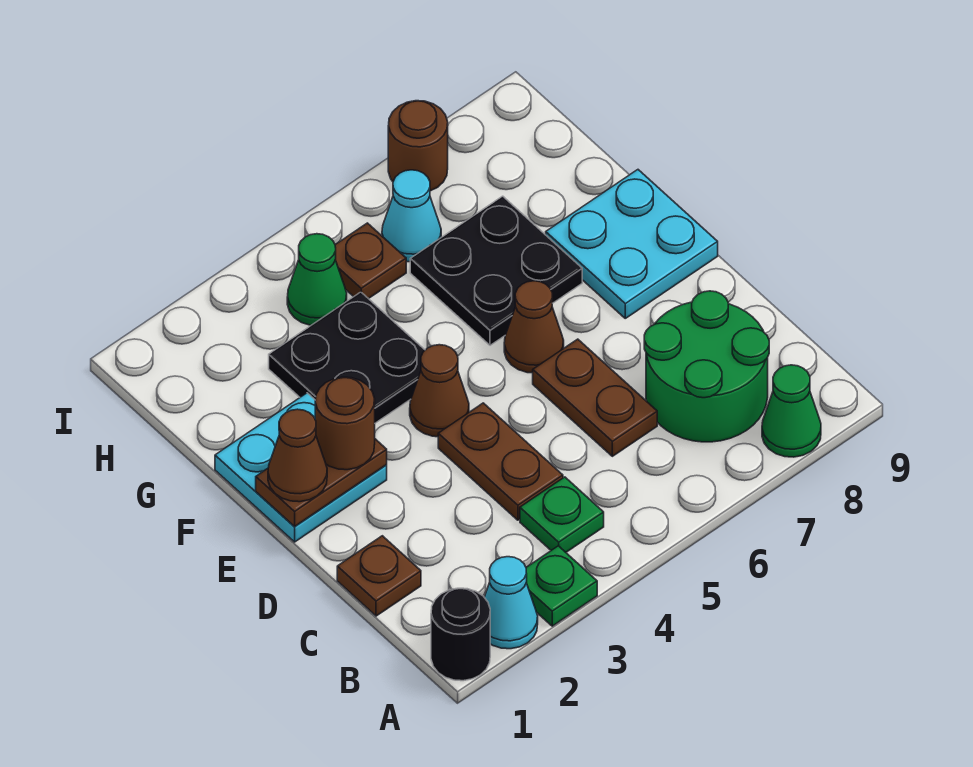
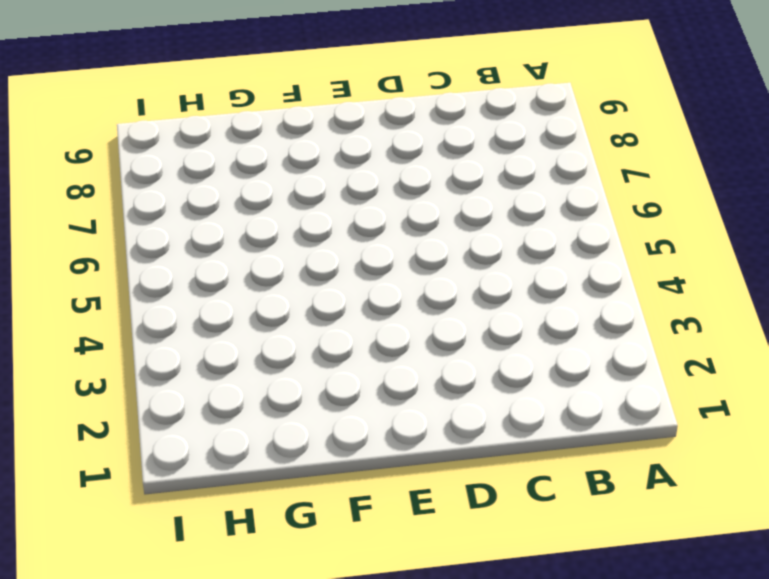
none -> black 1x1 round brick [431,588,490,681]
none -> cyan 1x1 cone [484,557,538,649]
none -> green 1x1 plate [526,546,597,626]

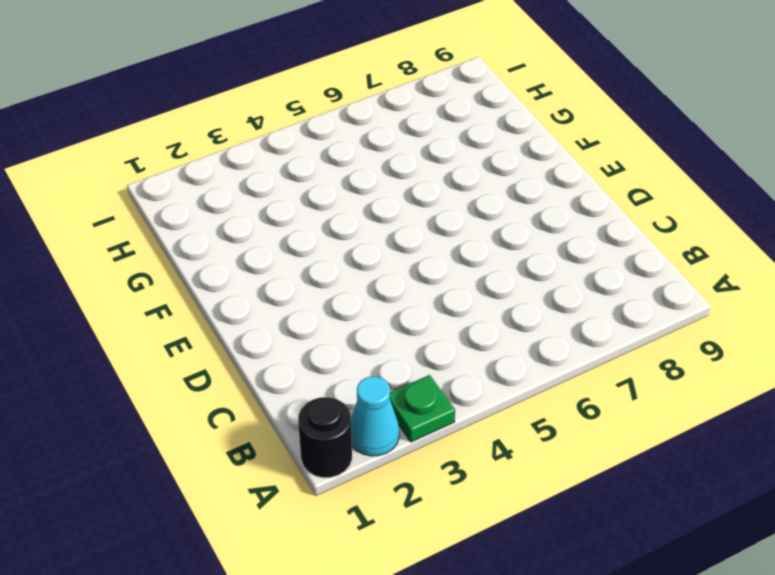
none -> green 1x1 cone [762,365,821,457]
none -> green 1x1 plate [520,477,604,552]
none -> green 2x2 round brick [644,291,769,442]

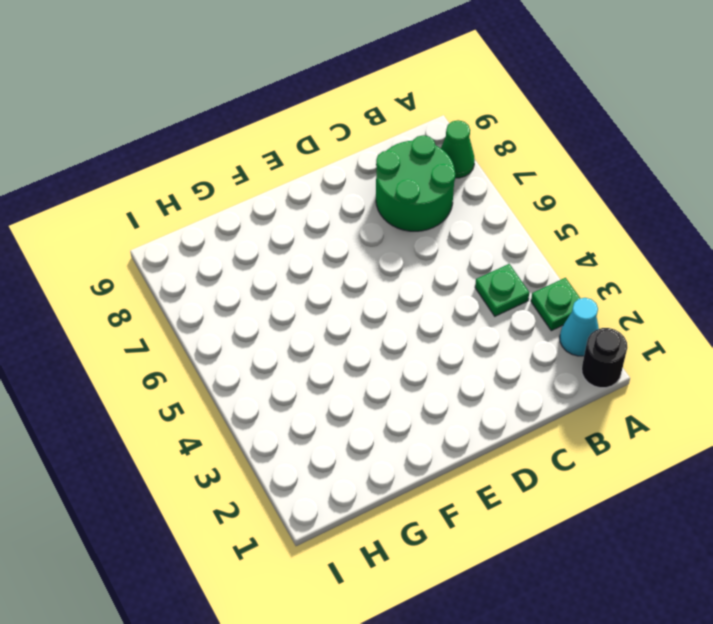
none -> brown 1x1 plate [337,536,421,616]
none -> brown 1x2 plate [438,403,563,520]
none -> brown 1x2 plate [533,339,657,456]

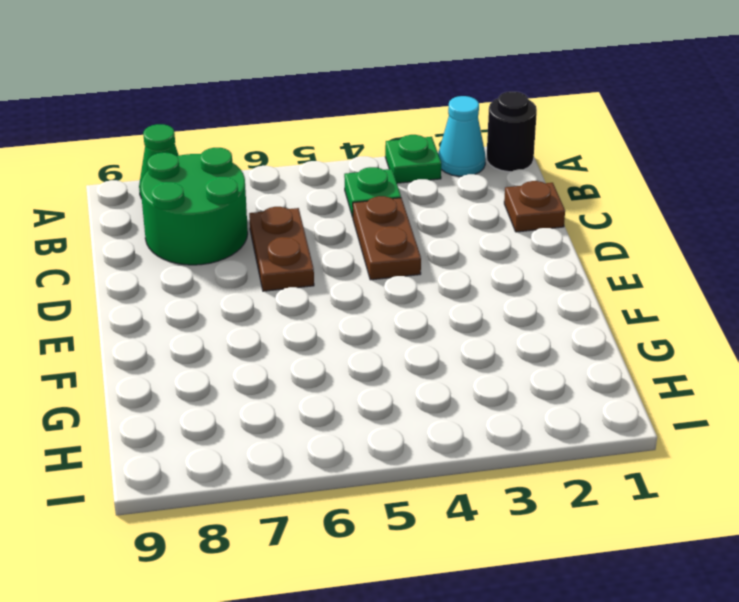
none -> cyan 2x2 plate [215,393,387,542]
none -> brown 1x1 cone [410,345,469,437]
none -> brown 1x1 cone [504,281,564,373]

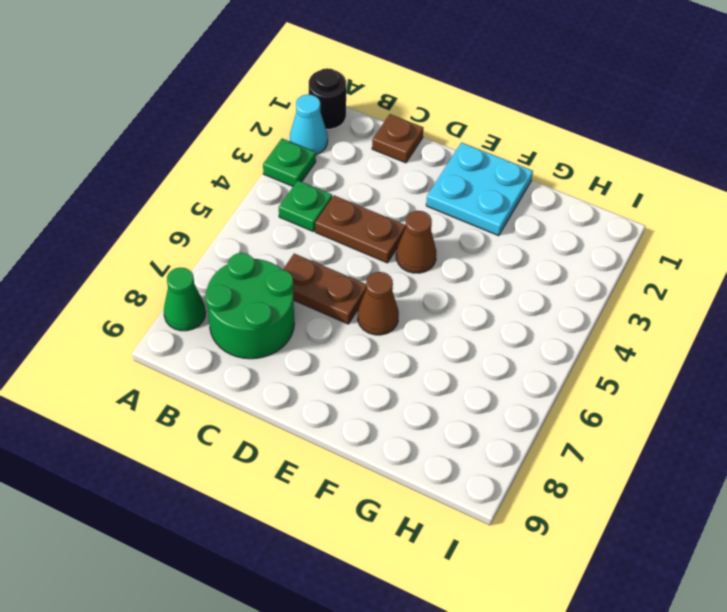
none -> cyan 2x2 plate [546,170,718,318]
none -> black 2x2 plate [269,292,425,423]
none -> black 2x2 plate [410,196,582,345]

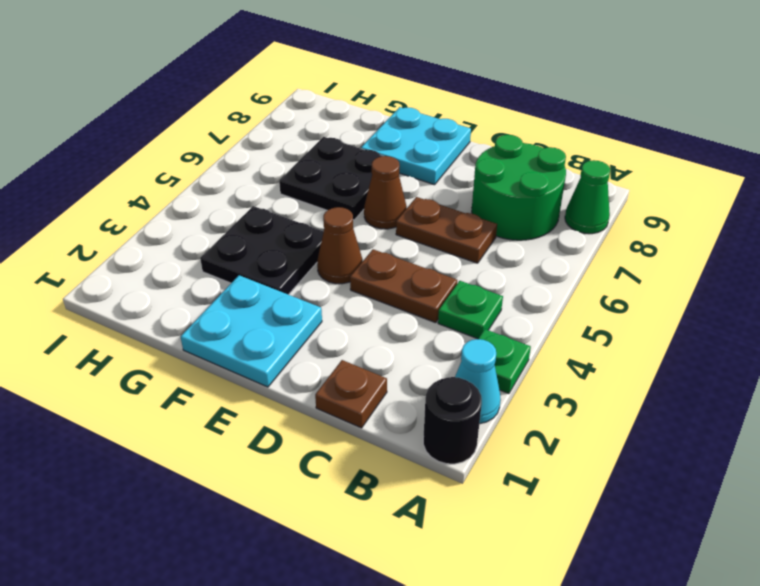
none -> green 1x1 cone [287,234,347,325]
none -> brown 1x1 plate [335,223,406,299]
none -> cyan 1x1 cone [382,170,441,262]

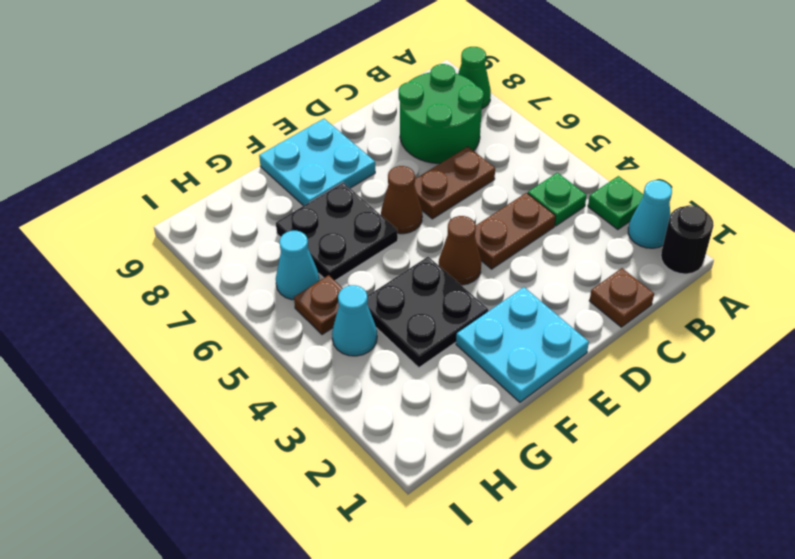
cyan 1x1 cone [332,285,377,356] -> green 1x1 cone [287,234,347,325]
none -> brown 1x1 round brick [388,101,448,191]
none -> brown 1x2 plate [256,439,387,526]
none -> brown 1x1 cone [268,409,327,502]

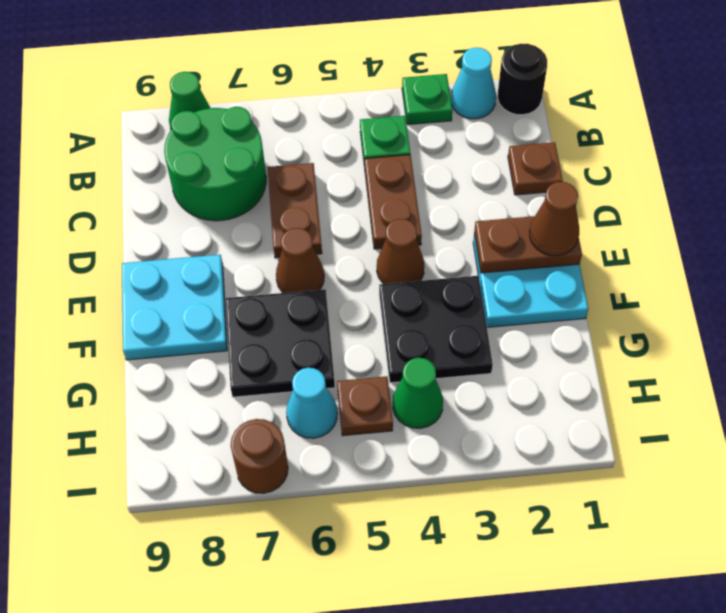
none -> brown 1x1 round brick [315,377,375,470]

